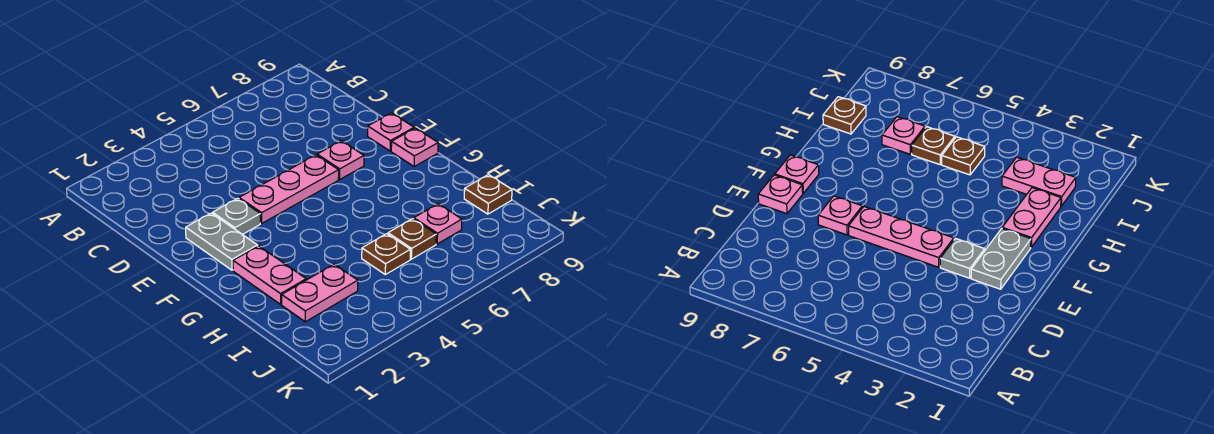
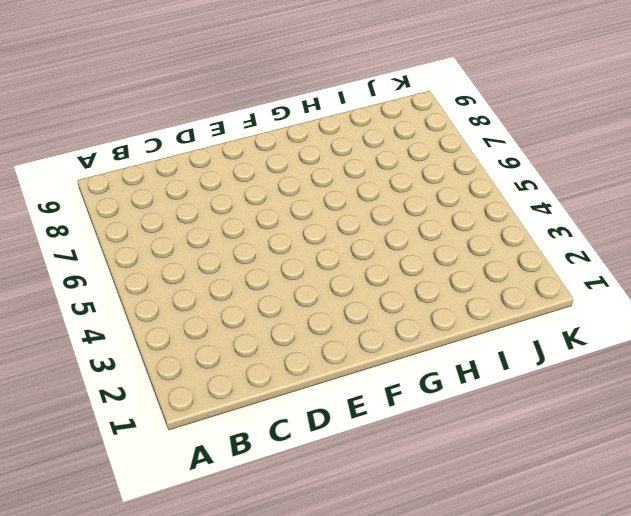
none -> grey 1x2 plate [186,213,258,270]
none -> grey 1x1 plate [213,198,260,234]
none -> pink 1x3 plate [239,155,339,223]

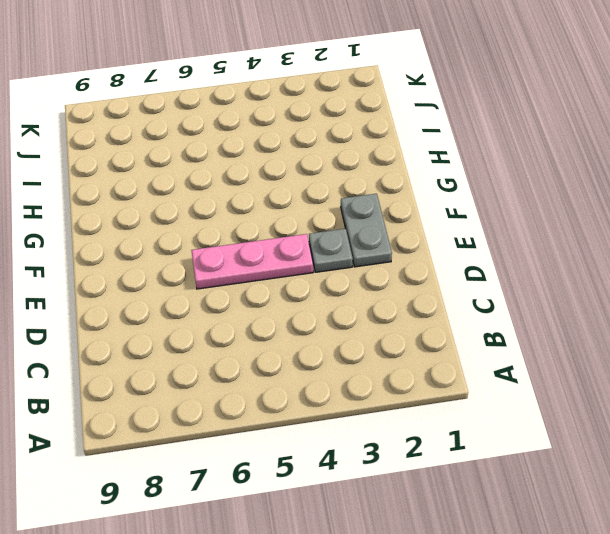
none -> pink 1x1 plate [317,141,364,179]
none -> pink 1x1 plate [368,113,414,151]
none -> pink 1x1 plate [391,128,438,166]

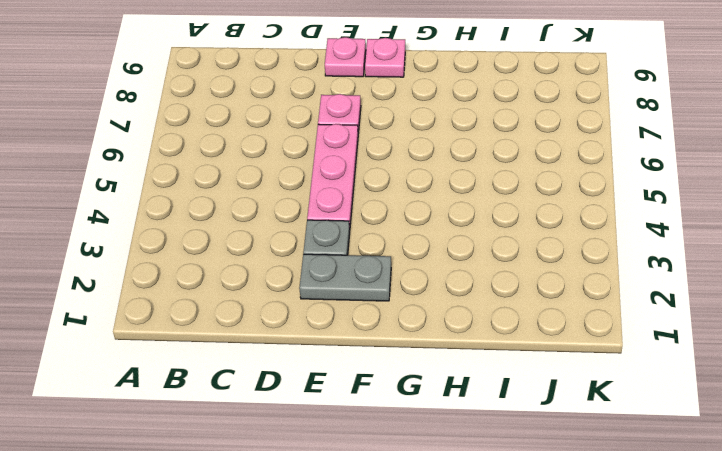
none -> pink 1x2 plate [233,246,306,304]
none -> pink 1x2 plate [282,264,358,322]
none -> brown 1x1 plate [362,234,410,275]

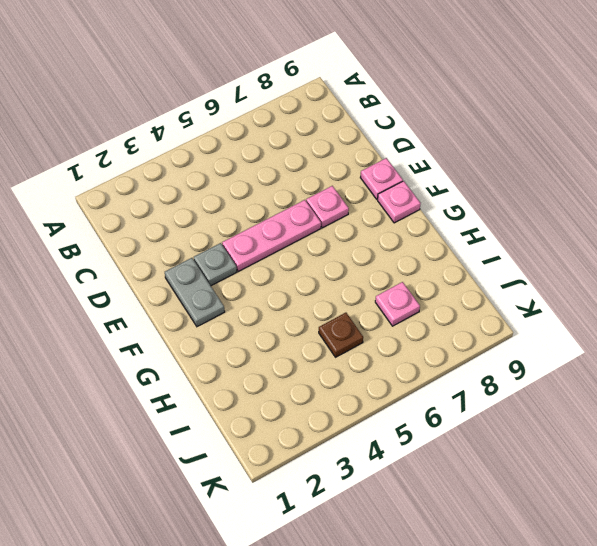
none -> pink 1x2 plate [233,246,306,304]
none -> pink 1x2 plate [282,264,358,322]
none -> brown 1x1 plate [388,219,436,259]

